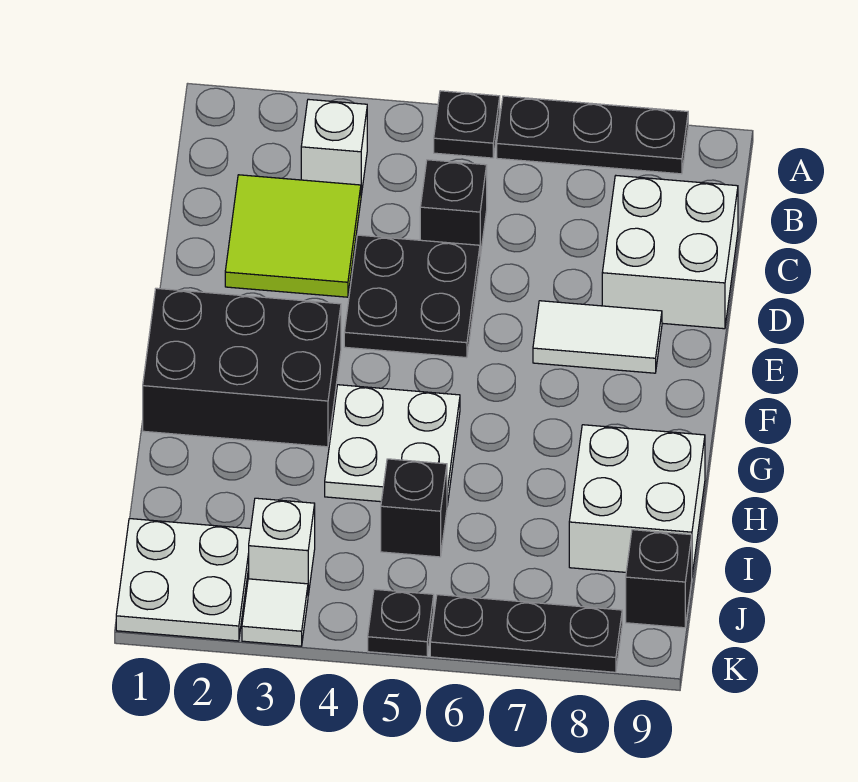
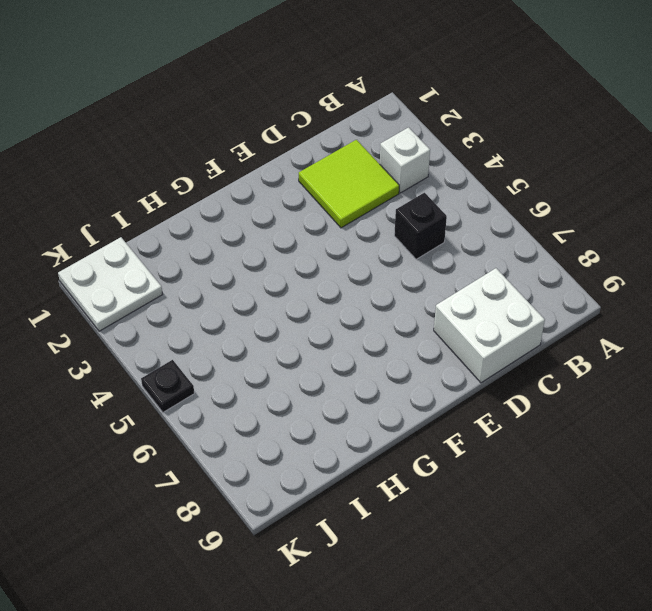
none -> black 1x1 plate [434,91,500,158]
none -> black 1x3 plate [497,96,688,174]
none -> black 2x2 plate [344,235,480,358]

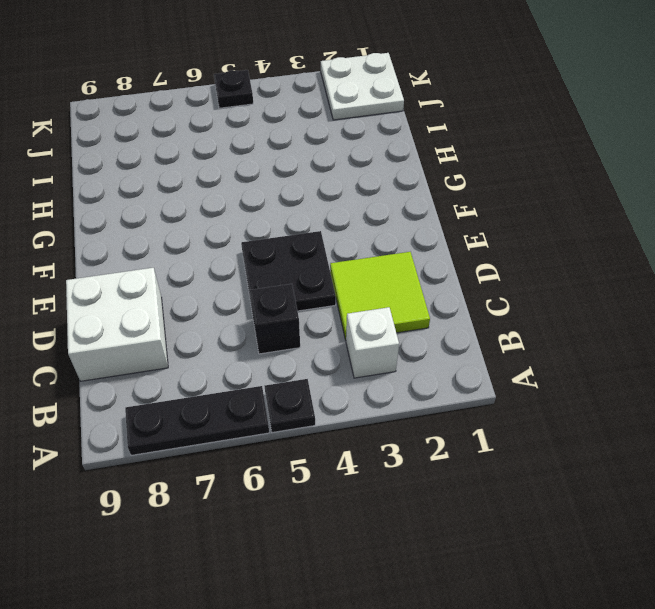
none -> white 1x2 tile [533,301,662,373]
none -> black 2x3 brick [143,288,341,447]
none -> white 2x2 plate [325,385,460,505]

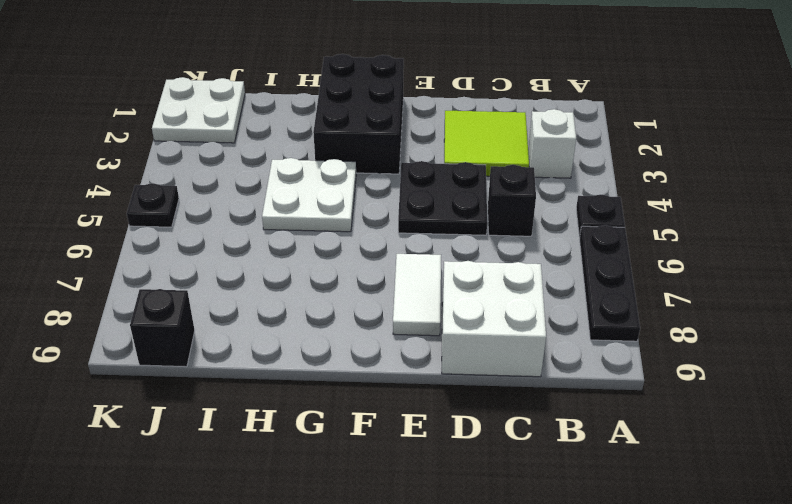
none -> white 2x2 brick [569,425,705,575]
none -> black 1x1 brick [381,459,447,557]
none -> white 1x1 brick [249,498,315,595]

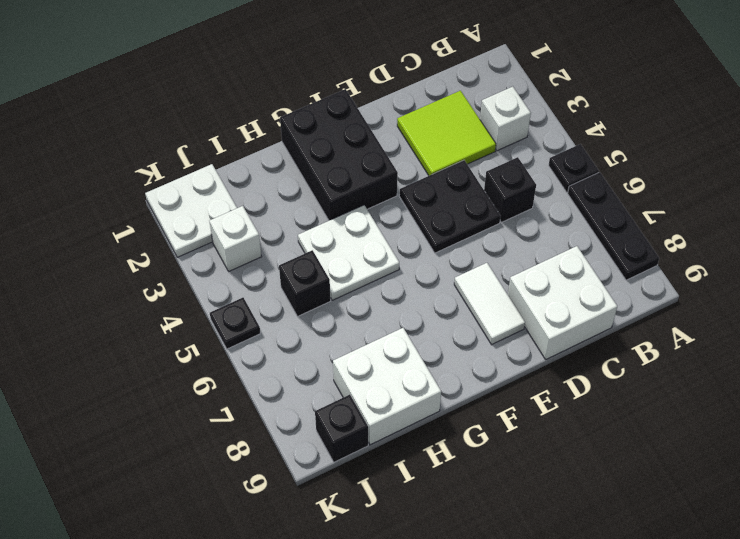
none -> white 1x1 tile [242,579,308,646]
none -> black 1x3 plate [430,595,622,672]

